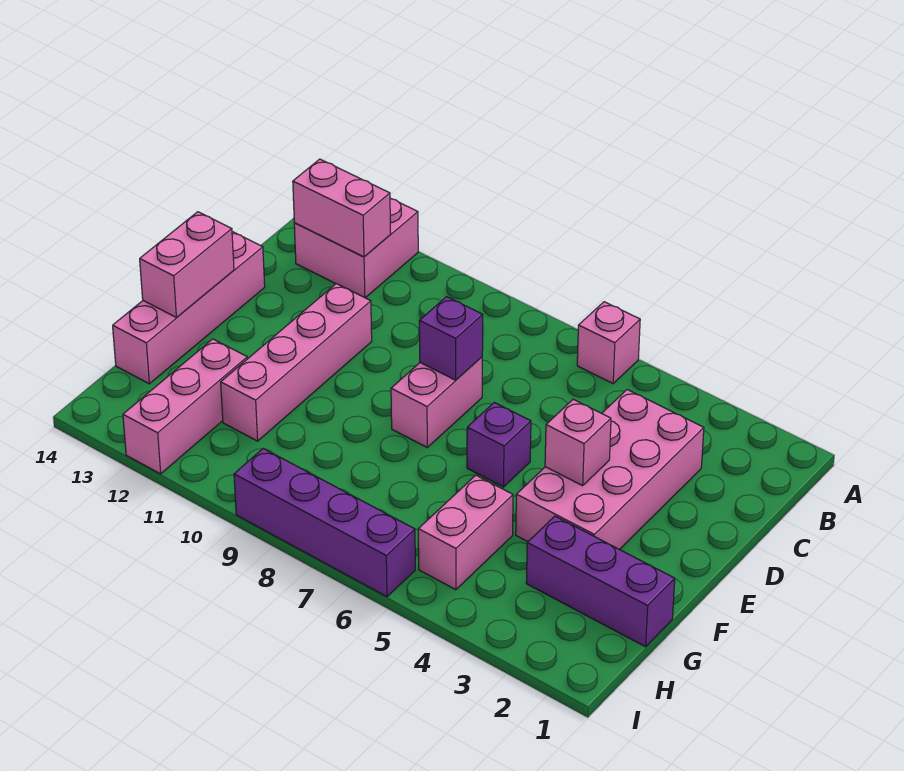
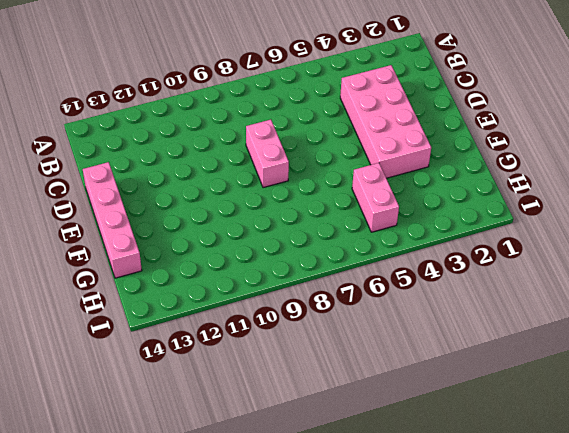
none -> pink 1x1 brick [577,302,640,383]
none -> pink 2x2 brick [294,198,418,298]
none -> pink 1x4 brick [221,284,372,441]

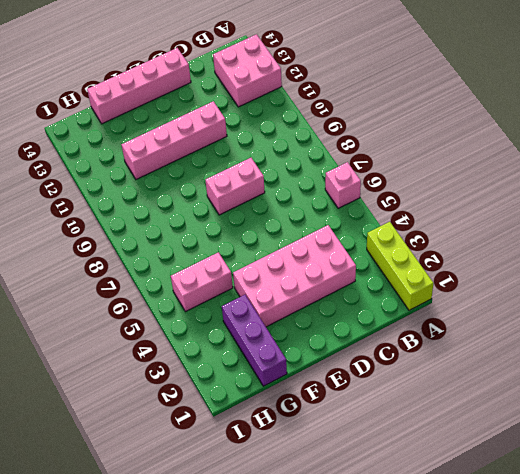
lime 1x3 brick [367,222,433,310] -> none
none -> purple 1x1 brick [467,402,531,487]
none -> pink 1x3 brick [123,339,247,474]
none -> purple 1x4 brick [234,449,415,597]

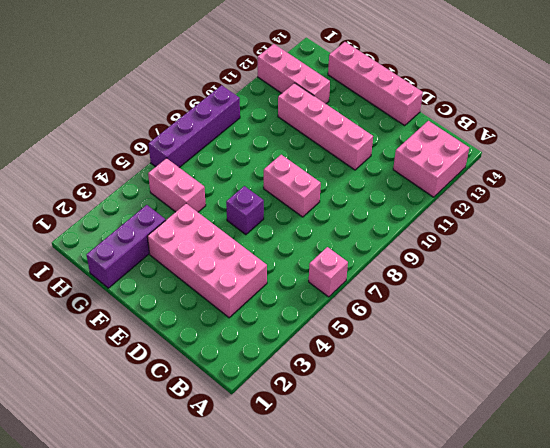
none -> pink 1x2 brick [293,159,391,257]
none -> purple 1x1 brick [419,297,483,380]
none -> pink 1x1 brick [545,399,611,486]

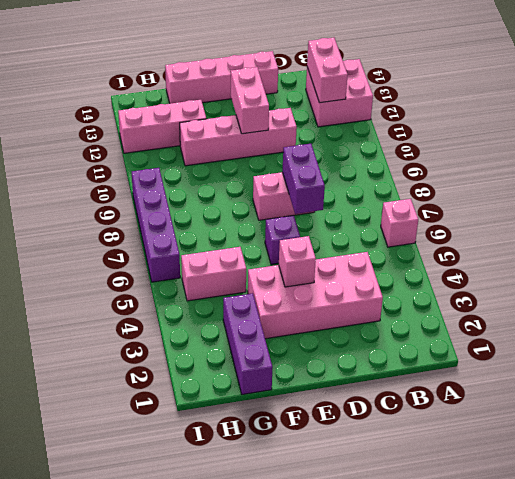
purple 1x2 brick [282,144,325,214] -> purple 1x1 brick [419,297,483,380]
pink 1x2 brick [231,67,269,134] -> pink 1x2 brick turned to [140,212,234,317]

